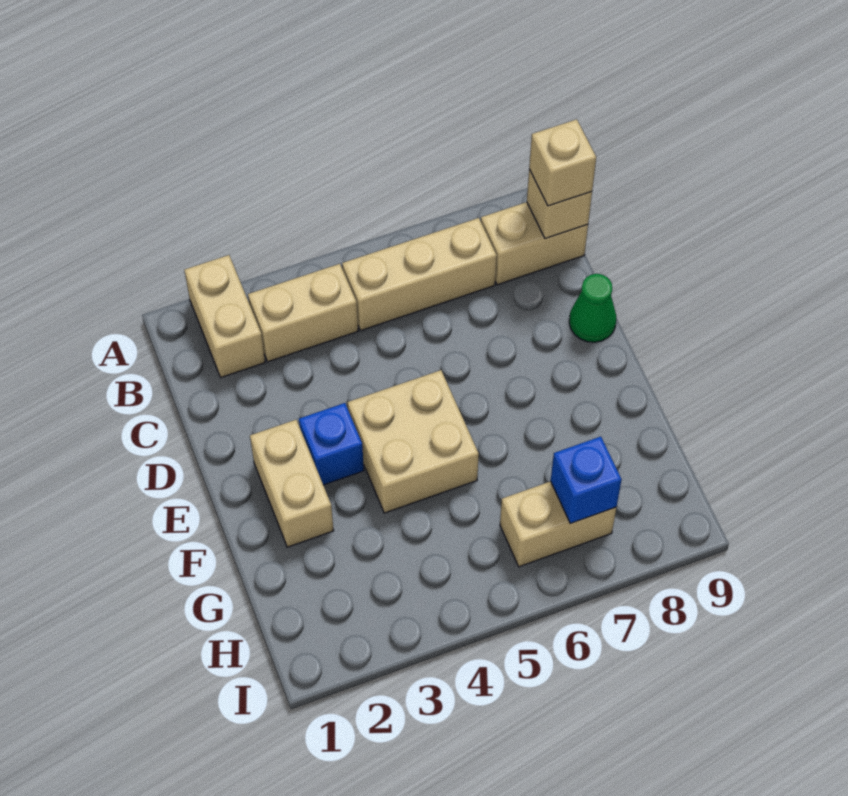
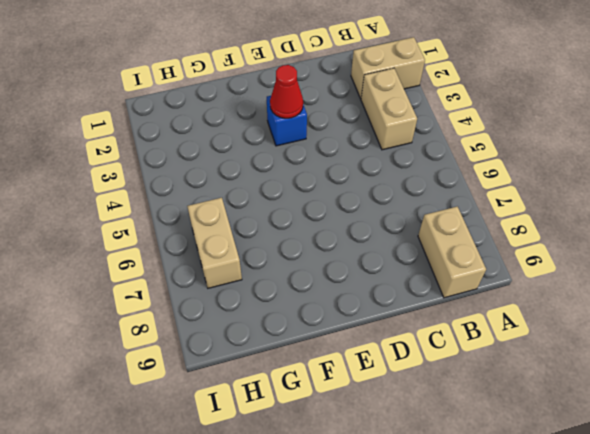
red 1x1 cone [270,65,303,118] -> none
none -> tan 1x3 brick [342,218,497,331]
none -> green 1x1 cone [569,274,616,342]
none -> tan 1x2 brick [250,420,334,547]

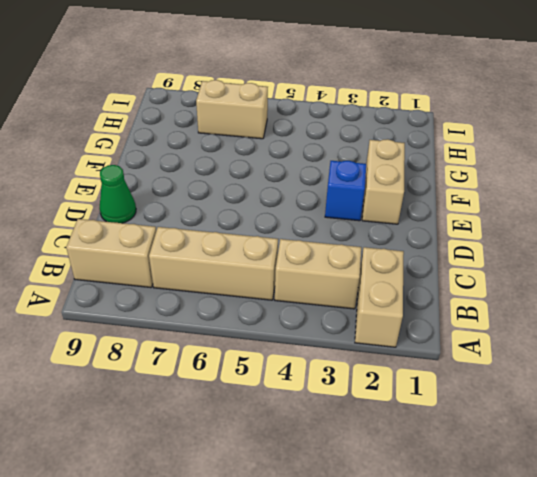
none -> tan 2x2 brick [348,370,479,513]
none -> tan 1x1 brick [527,169,592,239]
none -> blue 1x1 brick [551,437,622,523]

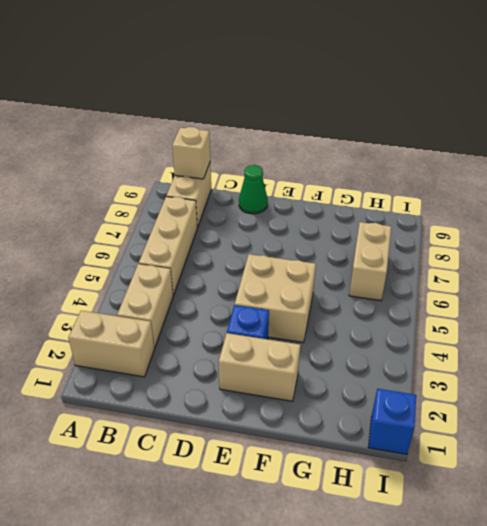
blue 1x1 brick [368,389,416,454] -> blue 1x1 brick moved to [551,437,622,523]
none -> tan 1x1 brick [529,119,596,206]

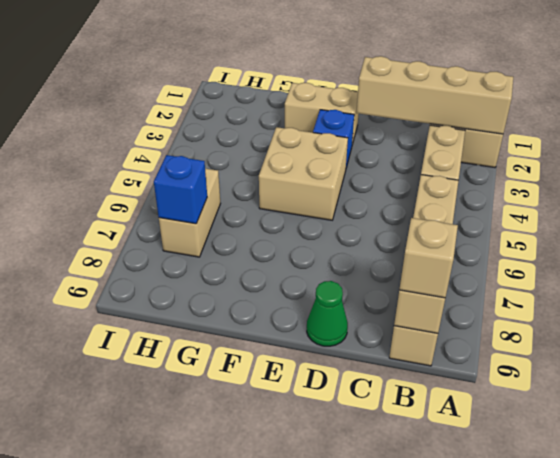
tan 1x4 brick [356,56,513,134] -> none

